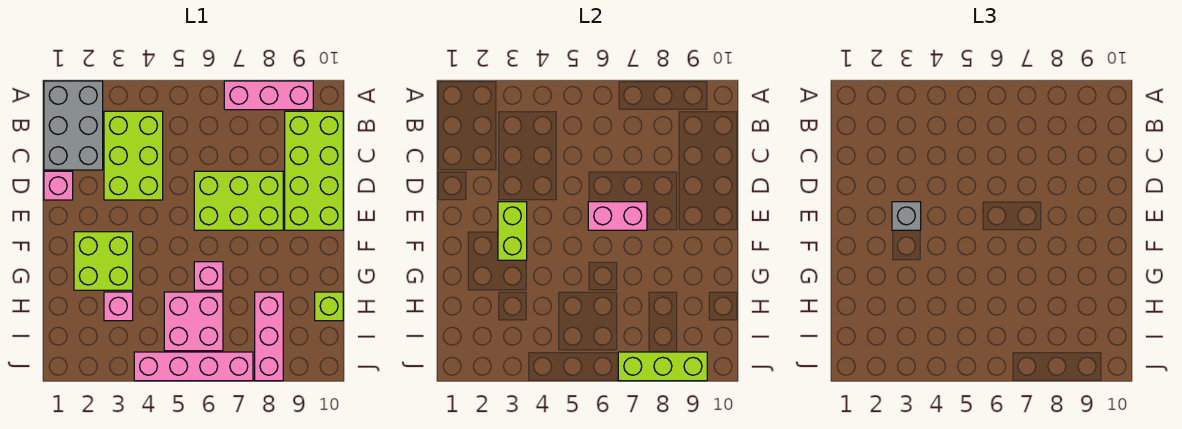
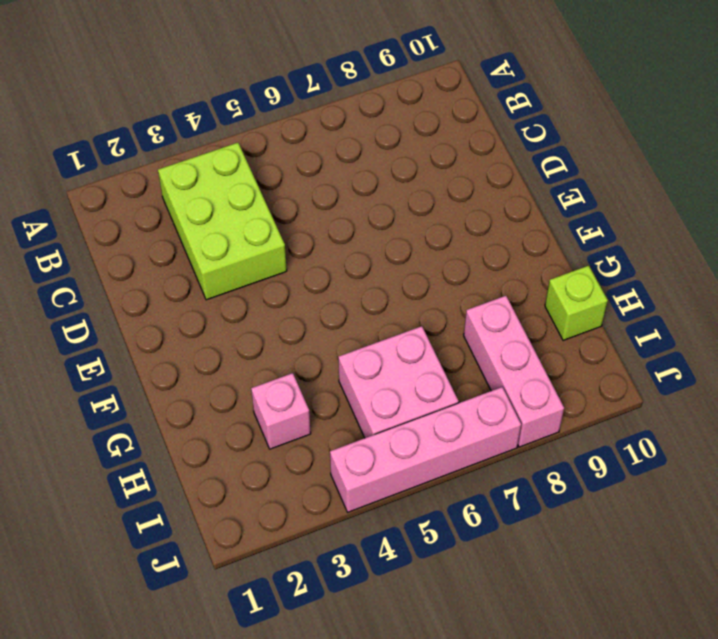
none -> grey 2x3 brick [44,81,103,170]
none -> pink 1x3 brick [224,81,313,110]
none -> lime 2x4 brick [285,111,343,230]

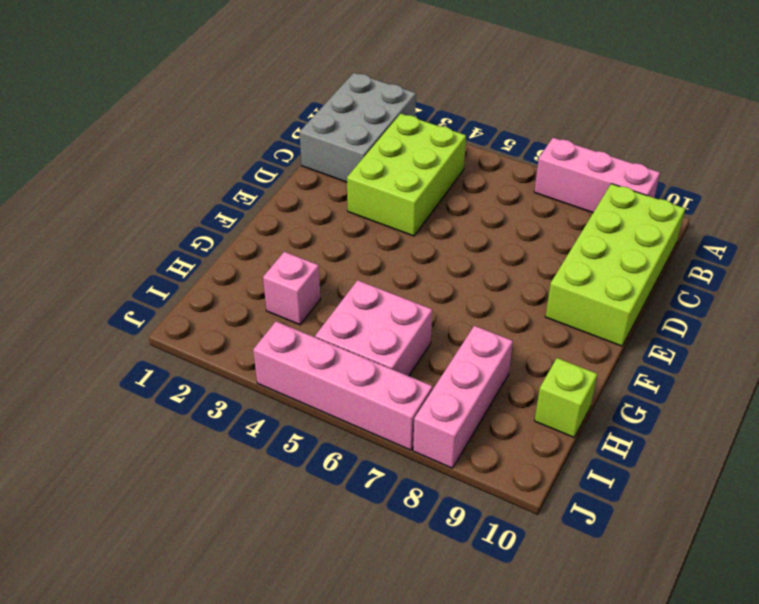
none -> pink 1x1 brick [44,171,73,200]
none -> lime 2x3 brick [194,171,283,230]
none -> lime 2x2 brick [74,232,133,290]

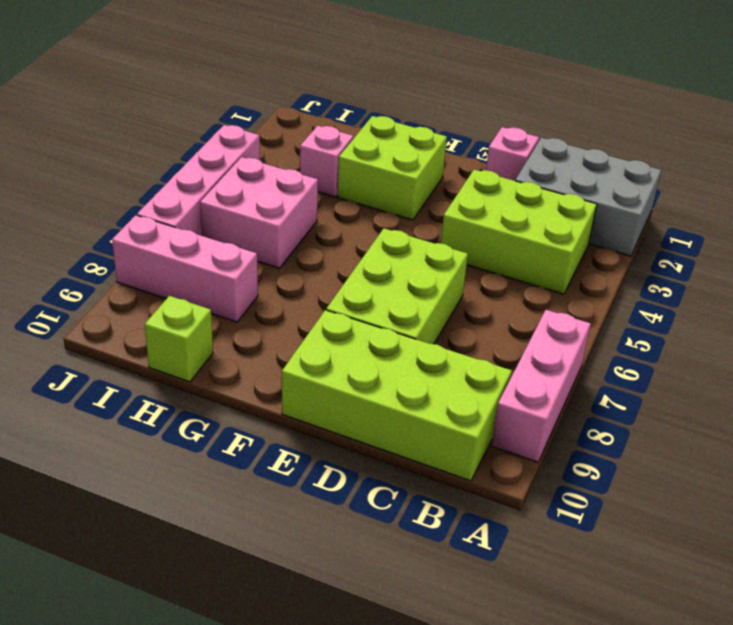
none -> pink 1x1 brick [194,262,223,290]
none -> lime 1x2 brick [498,202,527,260]
none -> pink 1x2 brick [588,202,647,230]

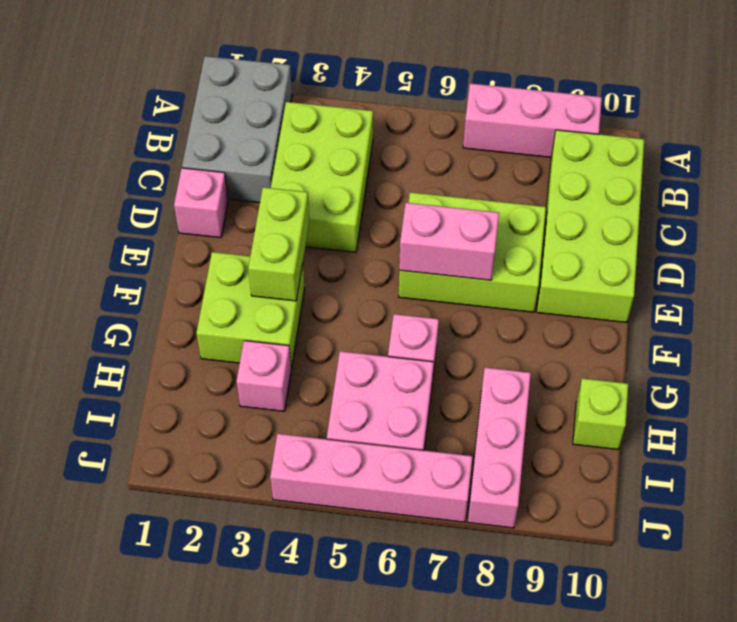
none -> lime 1x3 brick [618,352,707,381]
none -> grey 1x1 brick [892,202,921,230]

